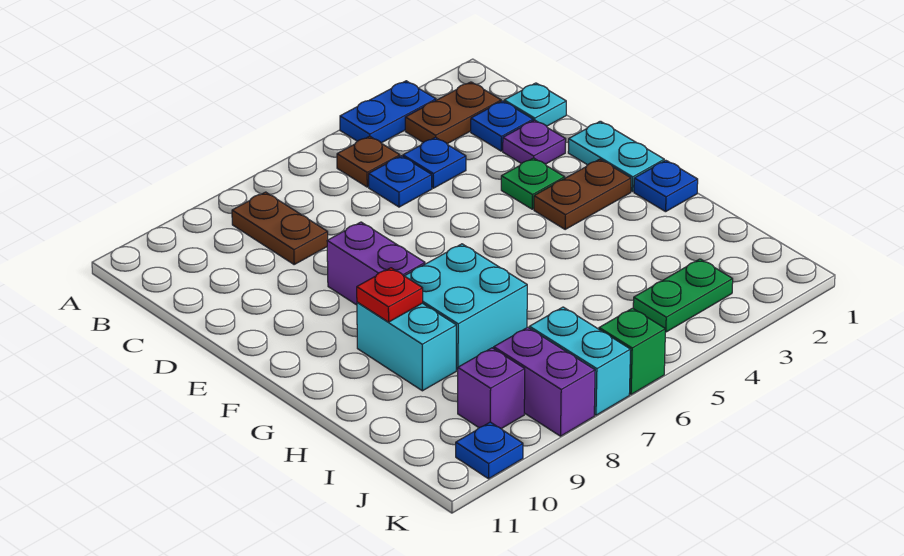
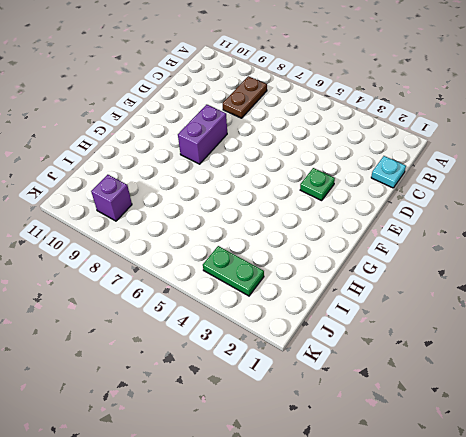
none -> blue 1x2 plate [340,81,436,143]
none -> brown 1x2 plate [405,82,501,144]
none -> brown 1x1 plate [337,136,400,187]

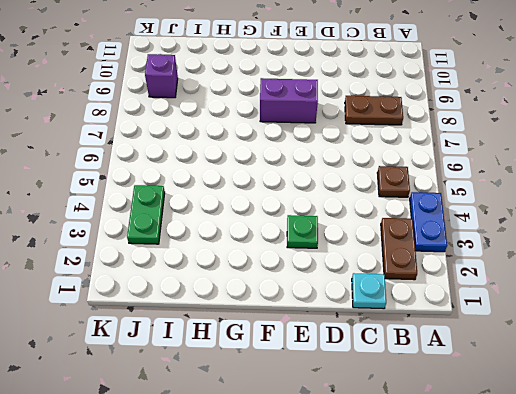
none -> blue 1x1 plate [471,101,533,151]
none -> blue 1x1 plate [403,137,466,188]
none -> blue 1x1 plate [369,156,432,207]

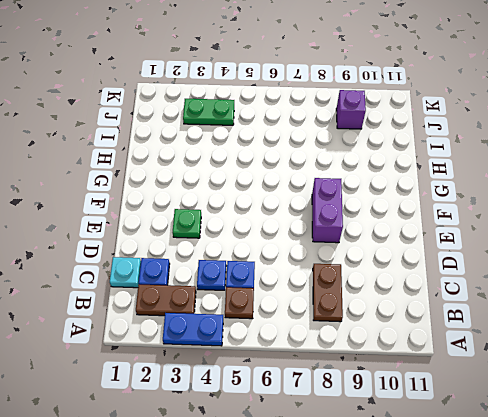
none -> purple 1x1 plate [503,120,566,164]
none -> cyan 1x2 plate [568,121,664,192]
none -> brown 1x2 plate [534,159,631,229]

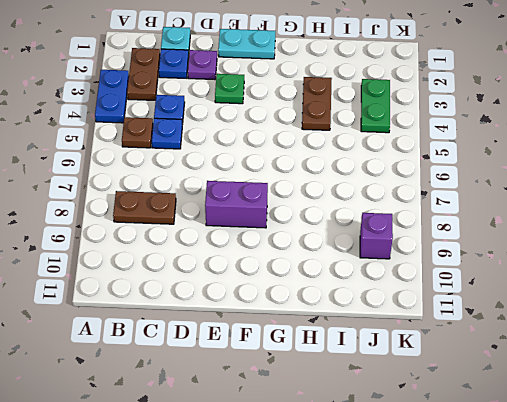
brown 1x2 plate [302,77,332,130] -> brown 1x2 plate moved to [534,159,631,229]
none -> blue 1x1 plate [634,160,698,212]
none -> cyan 2x2 brick [405,244,527,370]
none -> cyan 1x2 brick [357,302,456,391]

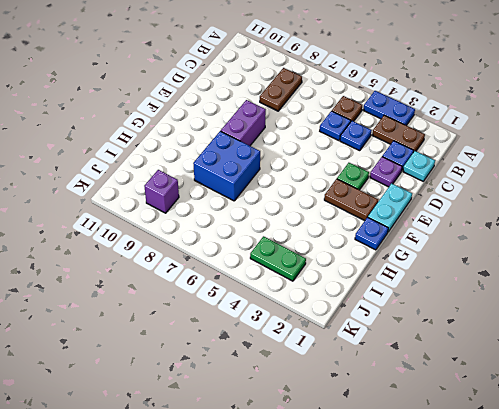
blue 2x2 brick [193,131,260,201] -> cyan 2x2 brick [405,244,527,370]
none -> cyan 1x2 brick [357,302,456,391]
none -> cyan 1x2 brick [529,307,631,415]
none -> purple 1x2 brick [494,327,595,436]

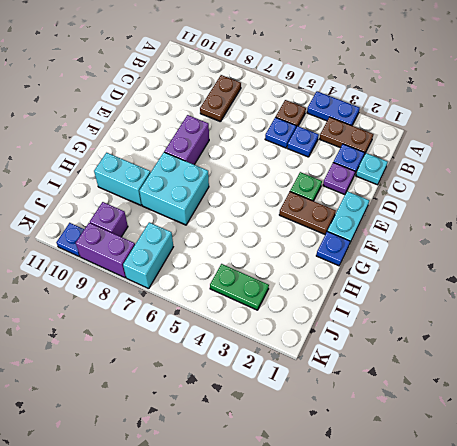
cyan 1x2 brick [94,153,151,205] -> cyan 1x2 brick turned to [357,302,456,391]
purple 1x2 brick [76,223,135,278] -> purple 1x2 brick turned to [494,327,595,436]
none -> green 1x1 brick [599,308,666,394]
none -> red 1x1 plate [357,268,423,322]

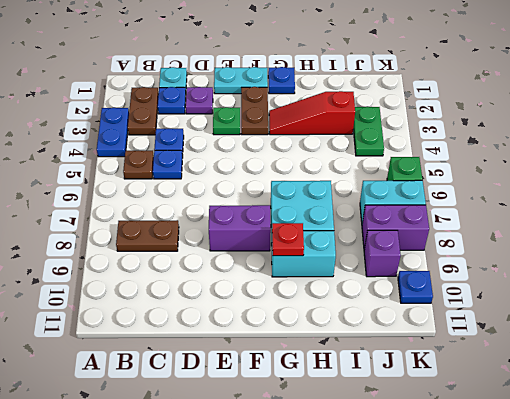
red 1x3 slope [269,91,355,135] -> none

